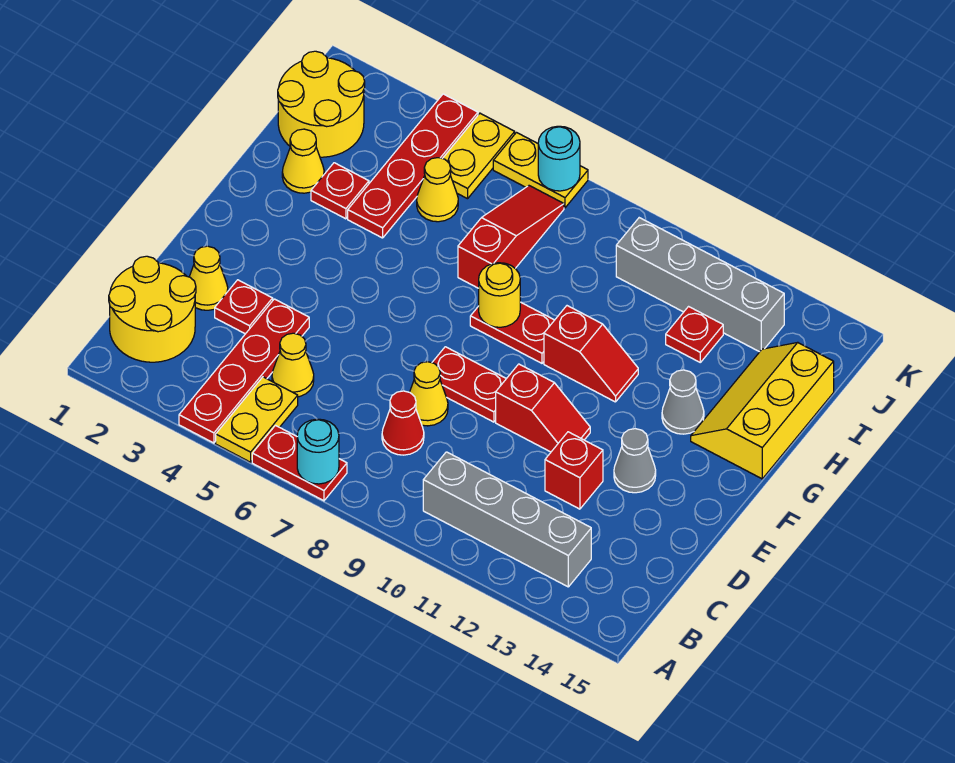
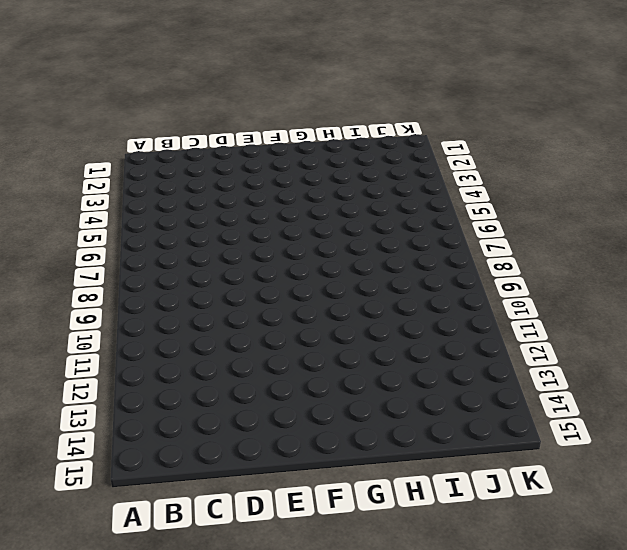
none -> red 1x4 plate [179,299,309,443]
none -> yellow 1x2 plate [216,377,298,462]
none -> red 1x2 plate [252,426,347,501]
none -> yellow 2x2 round brick [109,256,196,362]

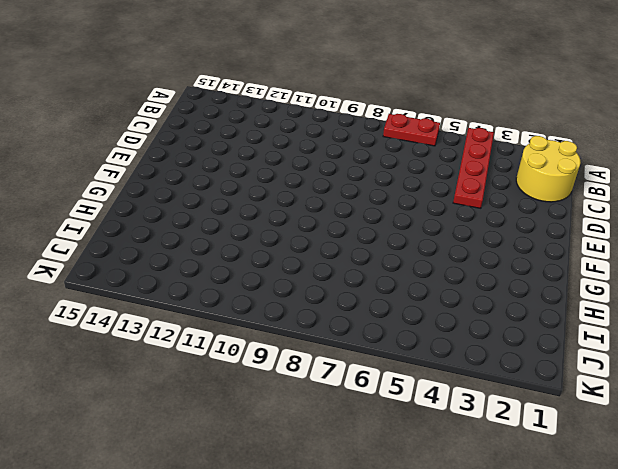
none -> yellow 1x2 plate [216,377,298,462]
none -> grey 1x4 brick [423,452,591,587]
none -> yellow 1x1 cone [272,333,314,397]
none -> red 1x1 cone [382,391,424,455]

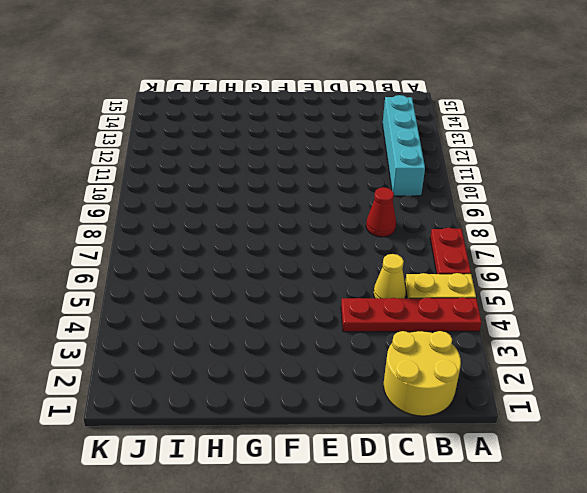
cyan 1x4 brick [382,95,425,196] -> grey 1x4 brick [423,452,591,587]
none -> yellow 1x1 cone [189,246,228,310]
none -> red 1x1 plate [215,280,273,334]
none -> yellow 1x1 cone [410,362,448,426]
none -> red 1x1 brick [545,432,603,509]

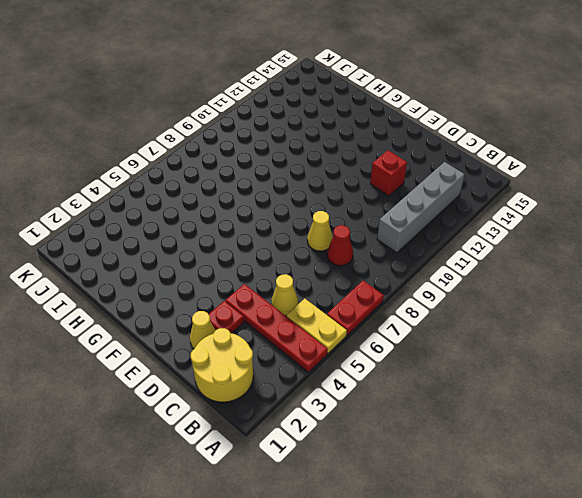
none -> red 1x2 plate [432,347,506,422]
none -> red 1x2 slope [496,364,590,452]
none -> grey 1x1 cone [614,429,656,493]
none -> red 1x2 plate [470,302,554,363]

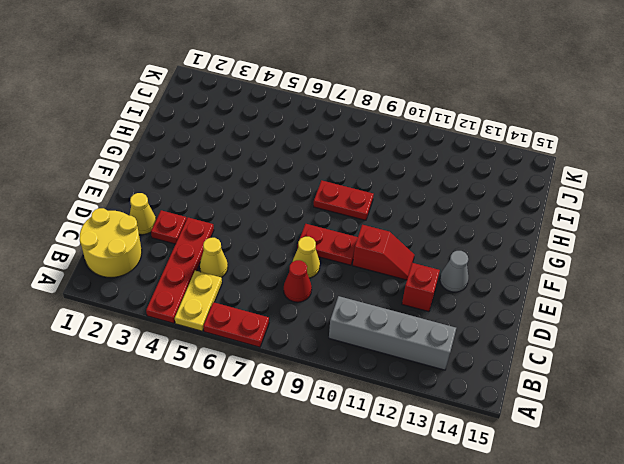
none -> red 1x2 slope [544,306,638,402]
none -> grey 1x1 cone [662,370,704,434]
none -> yellow 2x3 slope [691,343,834,479]
none -> yellow 1x1 cone [282,129,324,193]

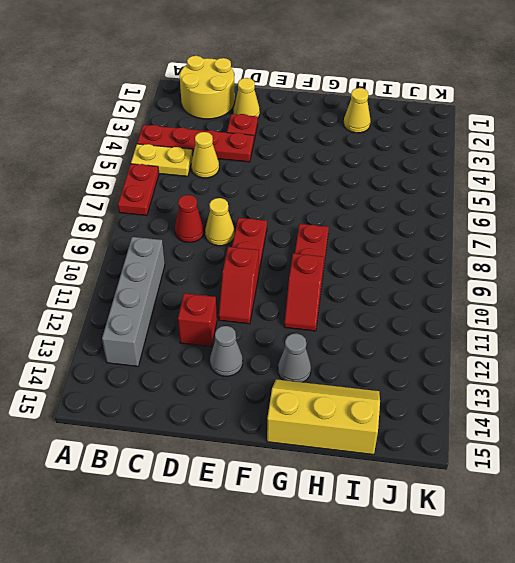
none -> red 1x1 plate [311,163,369,219]
none -> red 1x4 plate [348,94,478,238]
none -> red 1x3 slope [458,186,564,288]
none -> yellow 2x2 round brick [278,51,365,157]

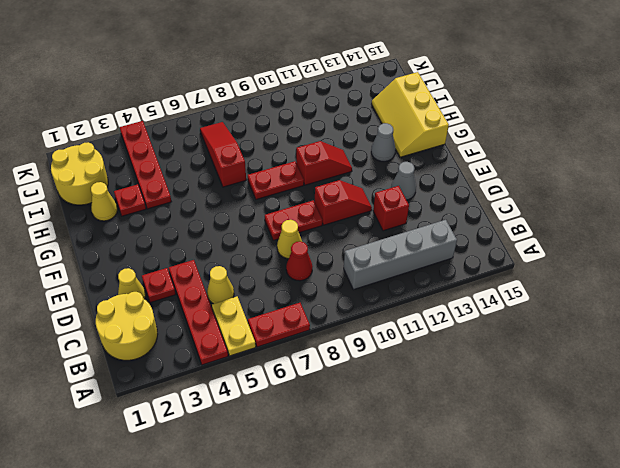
none -> yellow 1x1 cone [417,158,458,222]
none -> red 1x1 plate [666,307,723,362]
none -> yellow 1x2 plate [442,113,515,199]
none -> grey 1x4 brick [616,218,784,352]

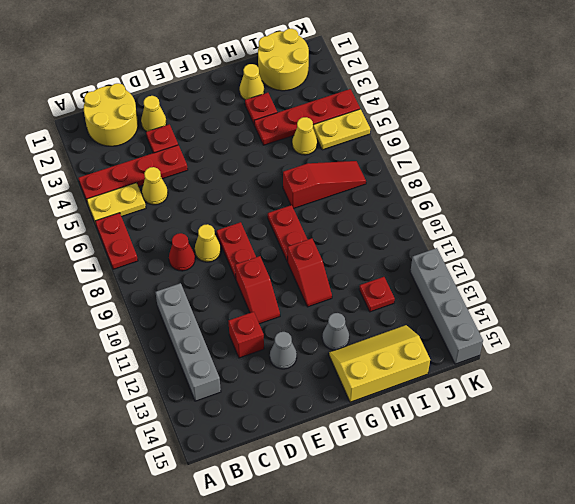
grey 1x4 brick [410,248,483,364] -> grey 1x4 brick moved to [616,218,784,352]
none -> yellow 1x2 plate [493,133,588,208]
none -> cyan 1x1 round brick [297,419,339,484]
none -> yellow 1x1 round brick [479,263,520,327]
none -> cyan 1x1 round brick [538,126,580,191]

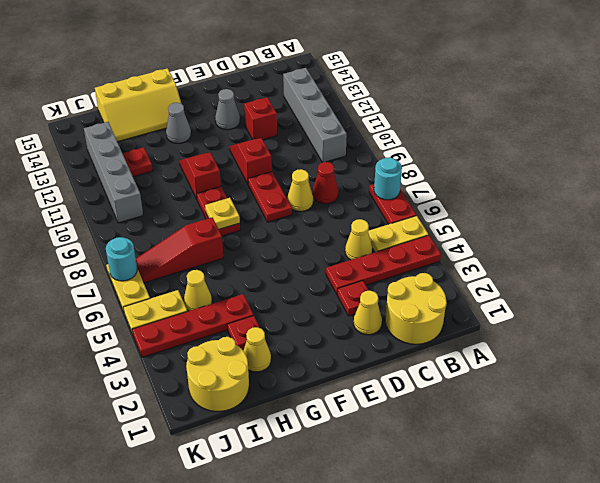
yellow 1x1 plate [205,198,240,229] -> yellow 1x1 round brick [479,263,520,327]

